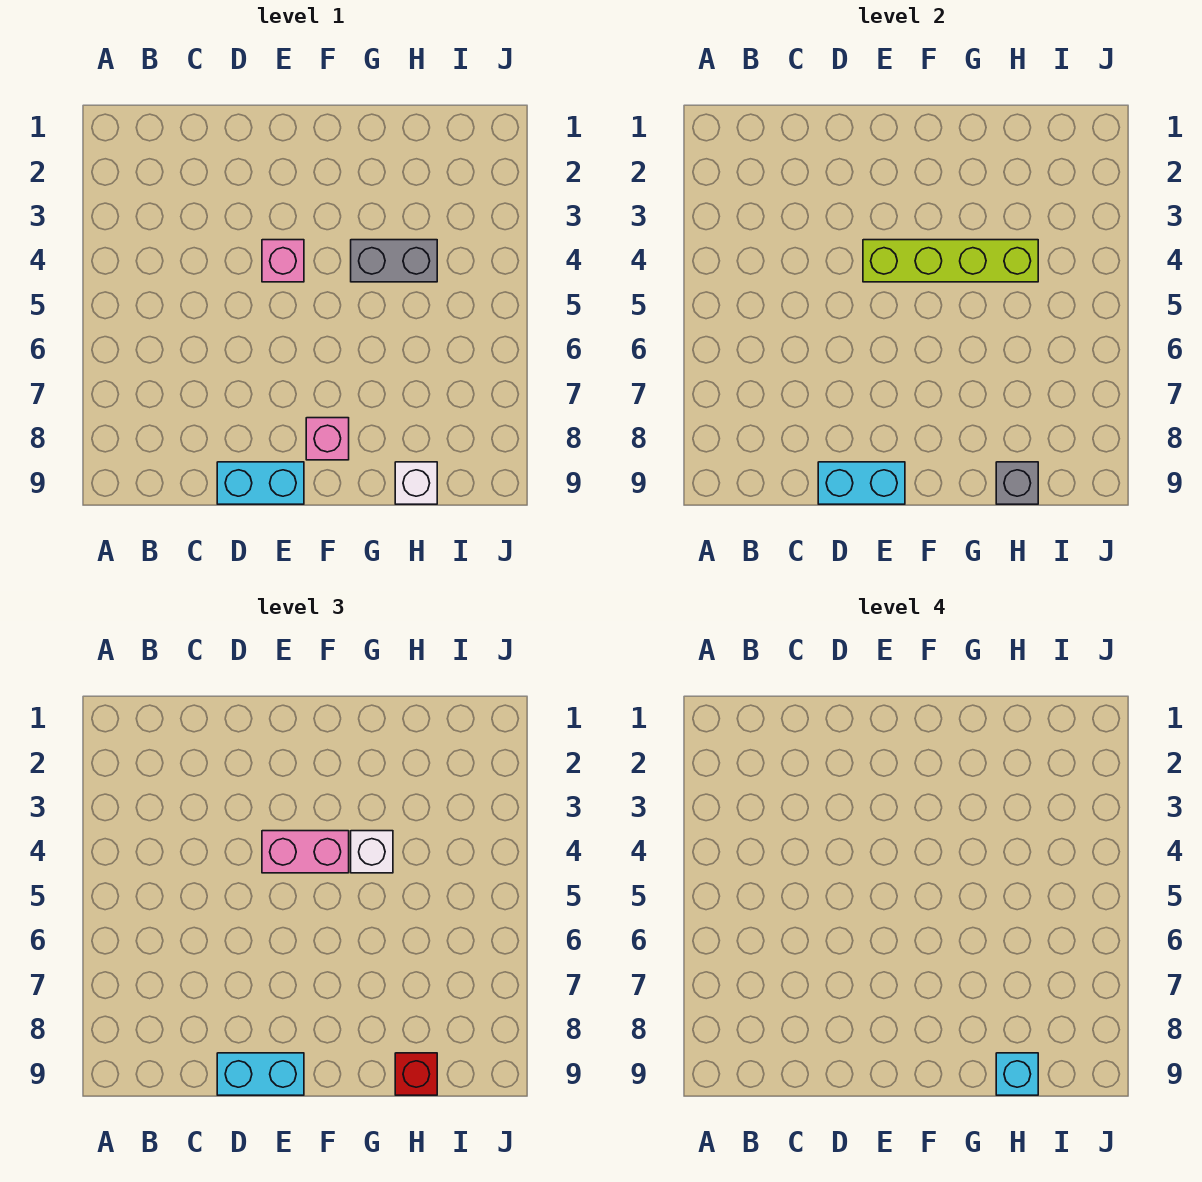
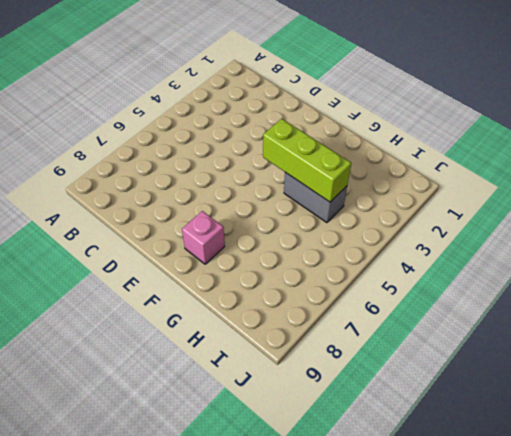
lime 1x3 brick [263,119,351,202] -> lime 1x4 brick [863,240,1038,282]
none -> cyan 1x2 brick [217,462,304,504]
none -> pink 1x1 brick [262,240,304,282]
none -> white 1x1 brick [395,462,437,504]

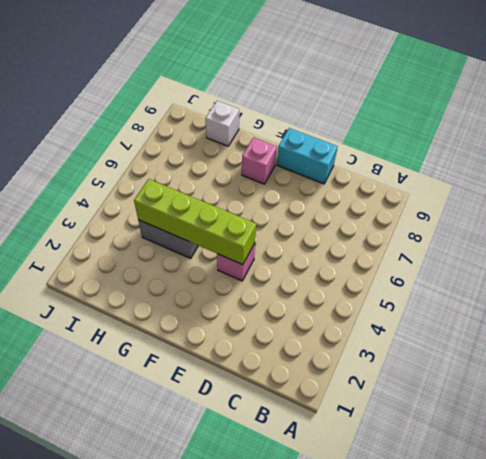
none -> cyan 1x2 brick [818,462,905,504]
none -> grey 1x1 brick [996,462,1038,504]
none -> cyan 1x2 brick [217,1053,304,1095]

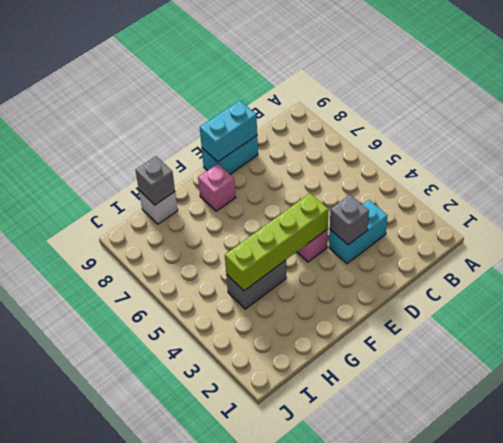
cyan 1x2 brick [329,200,387,264] -> cyan 1x2 brick moved to [217,1053,304,1095]
grey 1x1 brick [330,195,369,245] -> none
none -> pink 1x2 brick [262,831,349,873]
none -> white 1x1 brick [351,831,393,873]
none -> red 1x1 brick [395,1053,437,1095]

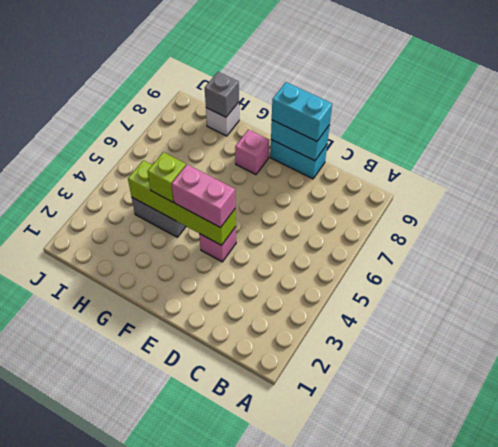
lime 1x1 brick [147,152,186,202] -> white 1x1 brick [351,831,393,873]
none -> red 1x1 brick [395,1053,437,1095]
none -> cyan 1x1 brick [996,1053,1038,1095]

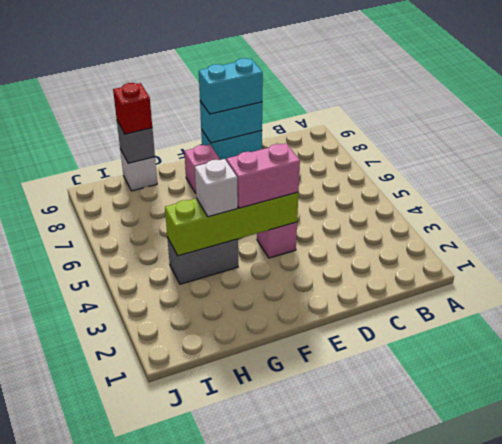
none -> cyan 1x1 brick [996,1053,1038,1095]

